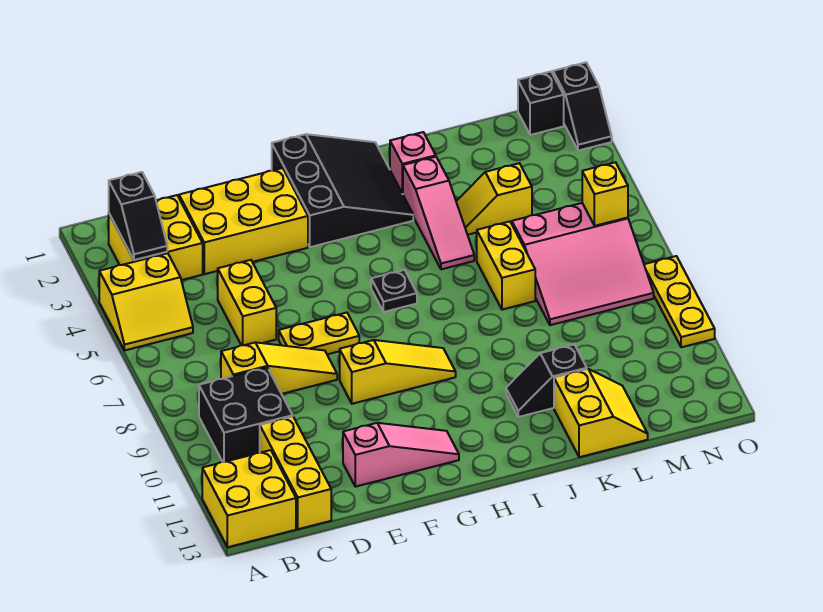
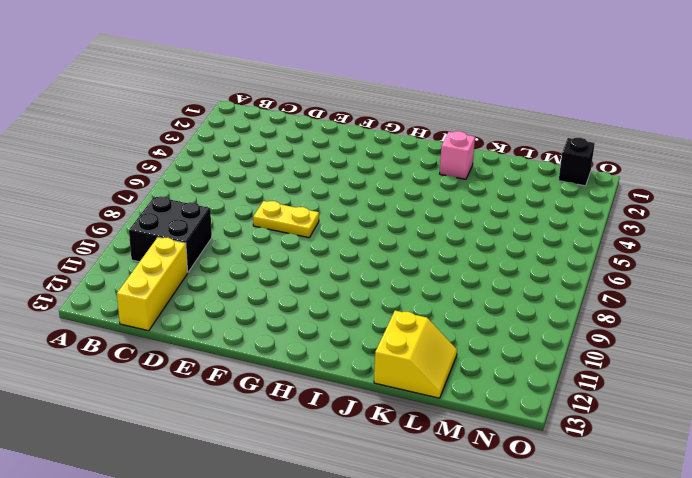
none -> yellow 2x2 slope [99,253,193,350]
none -> yellow 2x2 brick [202,450,296,547]
none -> yellow 2x2 brick [109,195,203,280]

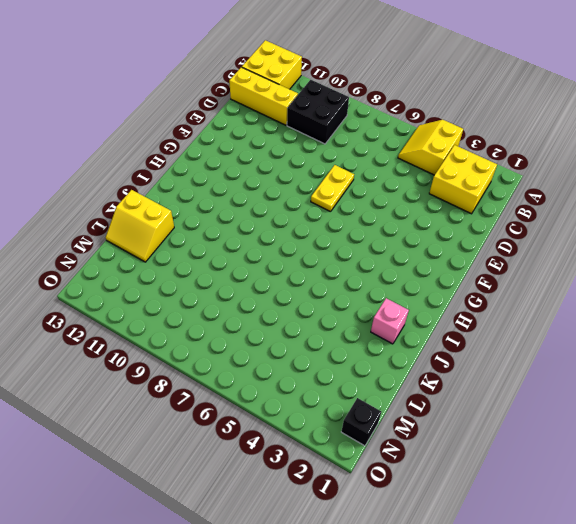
none -> yellow 1x3 slope [221,342,337,394]
none -> yellow 2x3 brick [179,168,308,274]
none -> yellow 1x2 brick [218,260,276,345]

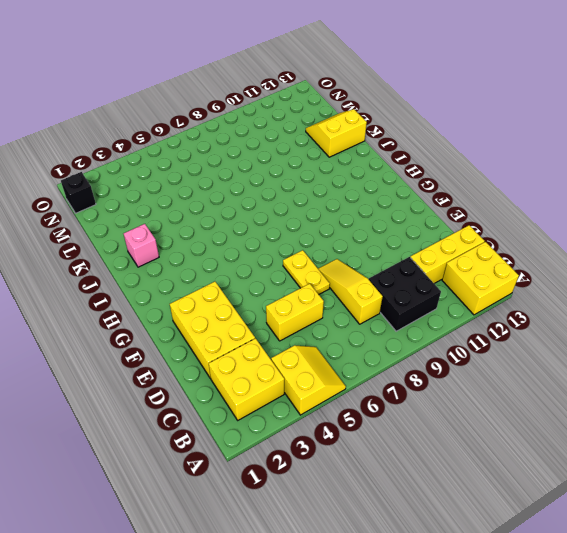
none -> pink 1x3 slope [343,423,459,487]
none -> yellow 1x3 slope [340,340,456,404]
none -> black 3x3 slope [272,134,413,247]

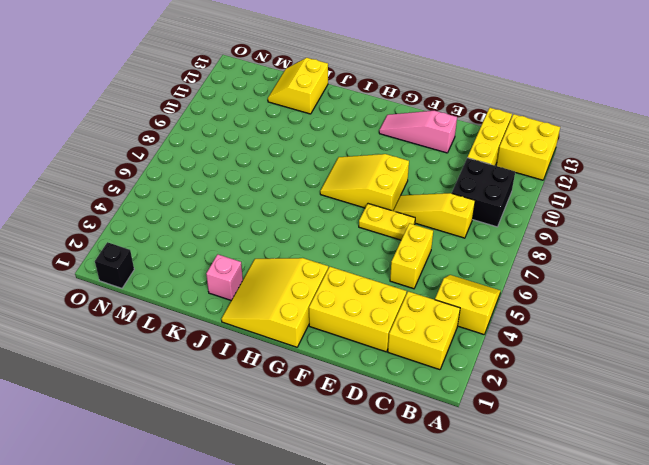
yellow 2x3 slope [320,154,409,211] -> yellow 1x3 slope [340,340,456,404]
yellow 3x3 slope [222,258,328,347] -> black 3x3 slope [272,134,413,247]
none -> black 1x1 plate [371,270,417,312]
none -> pink 1x3 slope [403,157,474,269]
none -> black 1x2 slope [506,345,587,417]

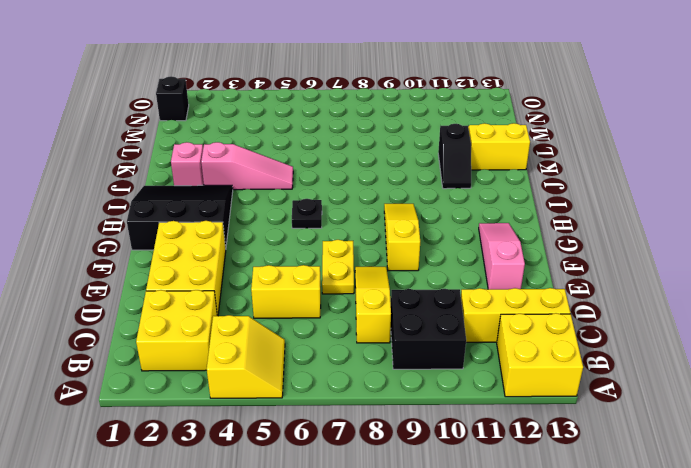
none -> yellow 1x2 slope [456,163,532,235]
none -> yellow 1x2 brick [477,222,535,310]
none -> pink 3x3 slope [512,203,654,325]

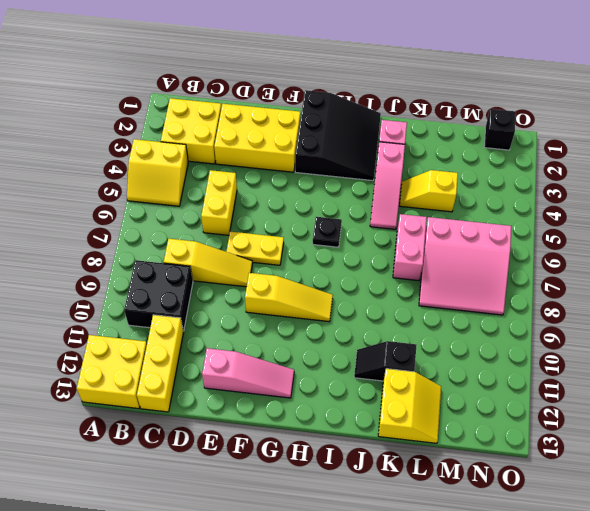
pink 1x2 brick [393,214,427,281] -> yellow 1x2 brick [477,222,535,310]
none -> black 1x2 slope [553,63,612,151]
none -> yellow 1x3 plate [644,256,715,347]
none -> black 1x2 slope [109,172,167,260]

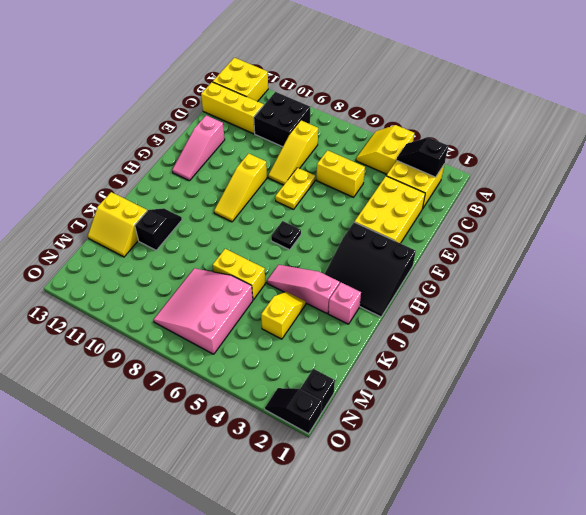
none -> yellow 1x3 plate [644,256,715,347]
none -> yellow 1x1 brick [582,162,628,226]

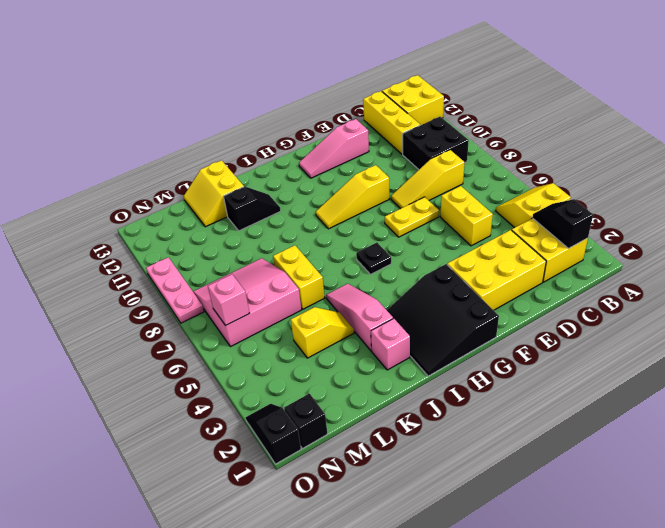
pink 1x1 brick [208,274,249,326] -> yellow 1x1 brick [582,162,628,226]
pink 1x3 plate [146,257,204,323] -> yellow 1x3 plate [644,256,715,347]

